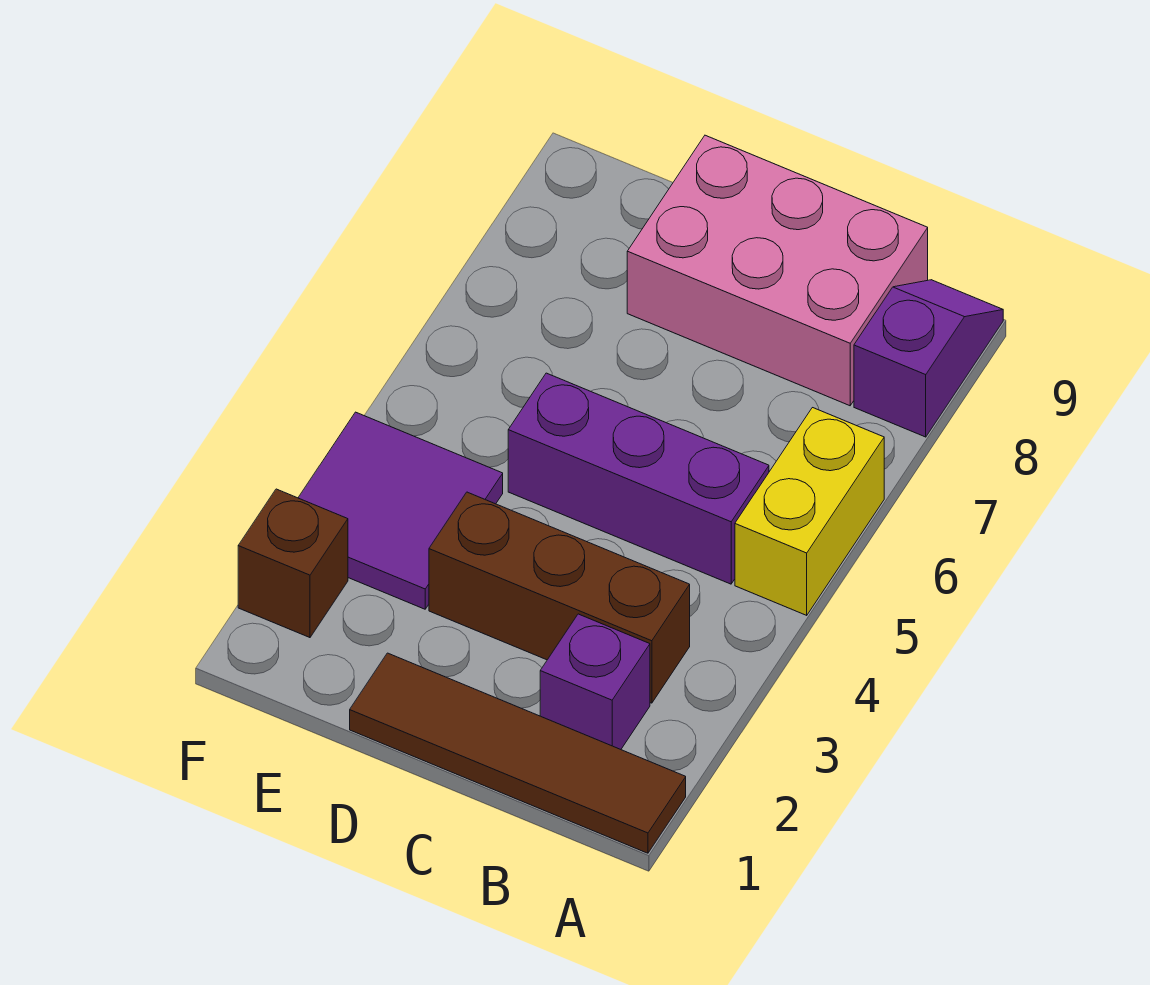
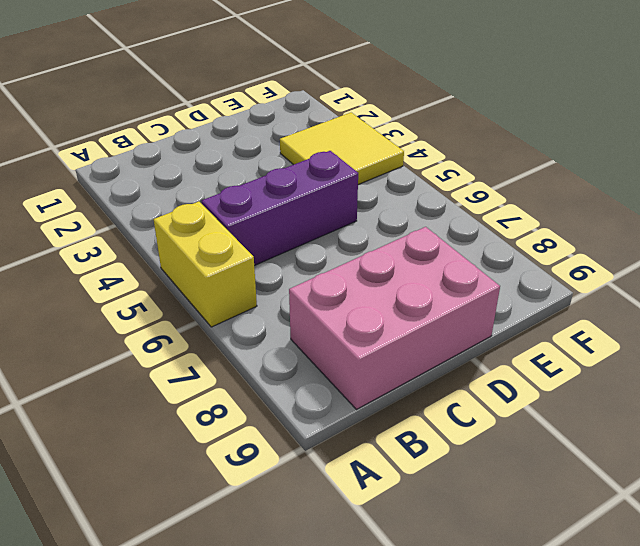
yellow 2x2 tile [280,113,404,185] -> purple 2x2 tile [298,412,503,609]
none -> brown 1x4 tile [350,653,686,853]
none -> purple 1x2 slope [854,280,1003,437]

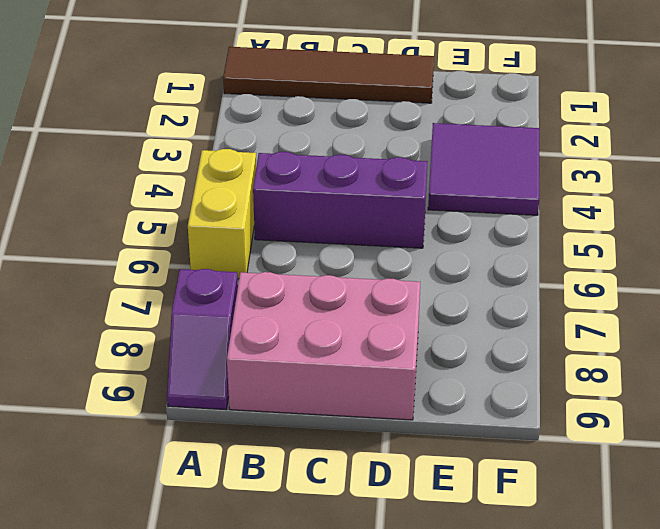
none -> purple 1x1 brick [540,614,650,749]
none -> brown 1x3 brick [429,492,690,703]

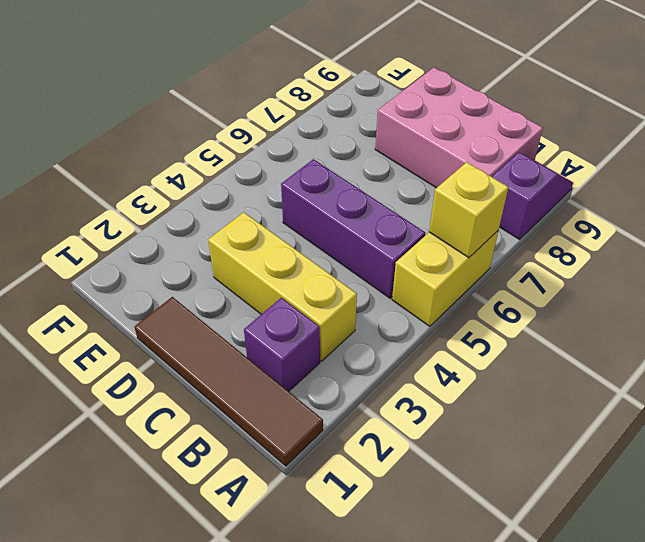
yellow 1x1 brick [429,162,508,258] -> none
yellow 1x3 brick [208,212,357,361] -> brown 1x3 brick [429,492,690,703]
none -> purple 2x2 tile [298,412,503,609]
none -> brown 1x1 brick [238,489,348,638]

